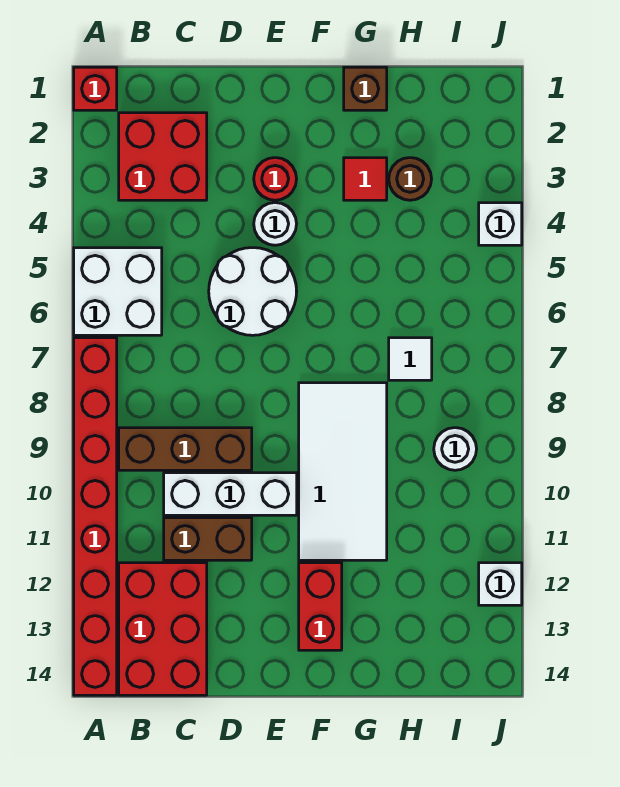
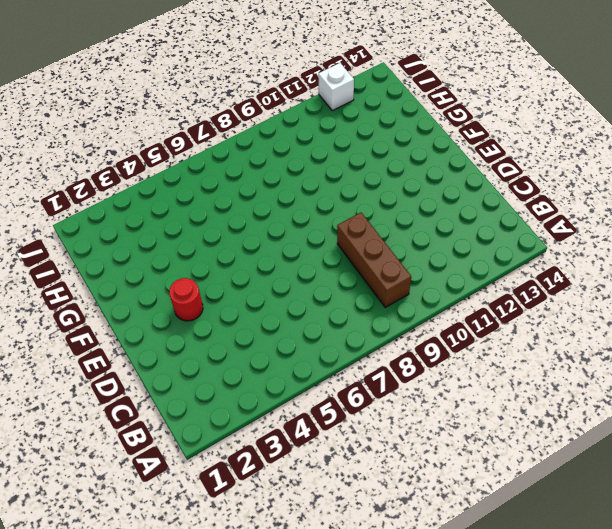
none -> red 1x1 brick [74,67,117,110]
none -> white 2x2 brick [74,248,162,335]
none -> red 1x8 brick [74,338,117,695]

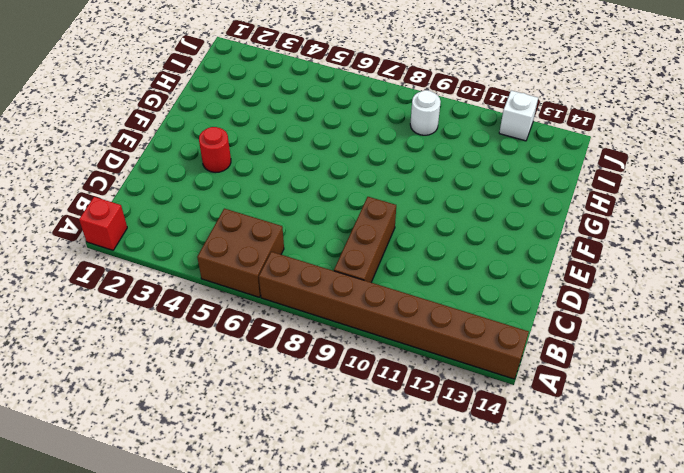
brown 2x2 brick [197,209,284,297] -> white 2x2 brick [74,248,162,335]
brown 1x8 brick [259,252,529,379] -> red 1x8 brick [74,338,117,695]
none -> red 2x2 brick [119,113,207,200]
none -> red 2x3 brick [119,563,207,695]
none -> white 1x3 brick [164,473,297,515]

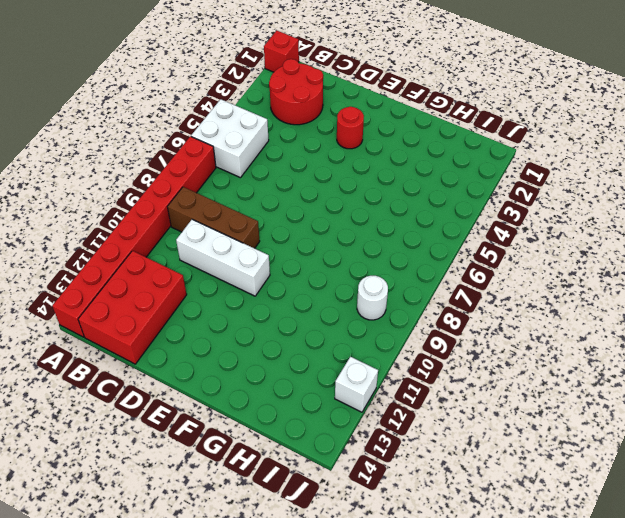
red 2x2 round brick [269,59,323,125] -> red 2x2 brick [119,113,207,200]
none -> brown 1x2 brick [164,518,252,560]
none -> white 2x2 round brick [209,248,297,335]
none -> white 1x1 round brick [254,203,296,245]

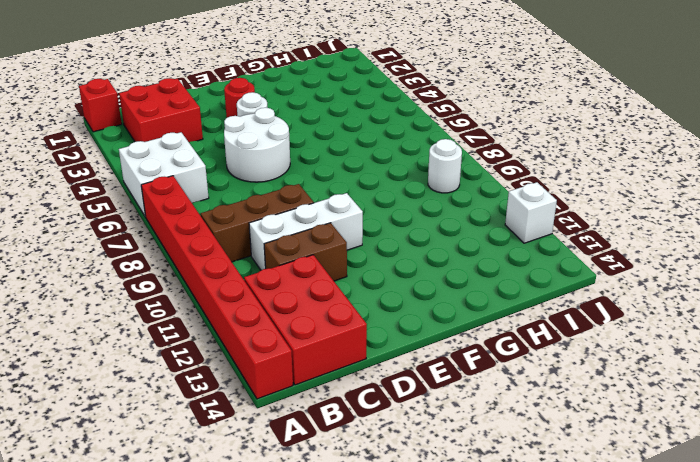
none -> white 2x4 tile [299,383,387,560]
none -> red 1x2 brick [299,563,342,650]
none -> brown 1x1 brick [344,67,387,110]

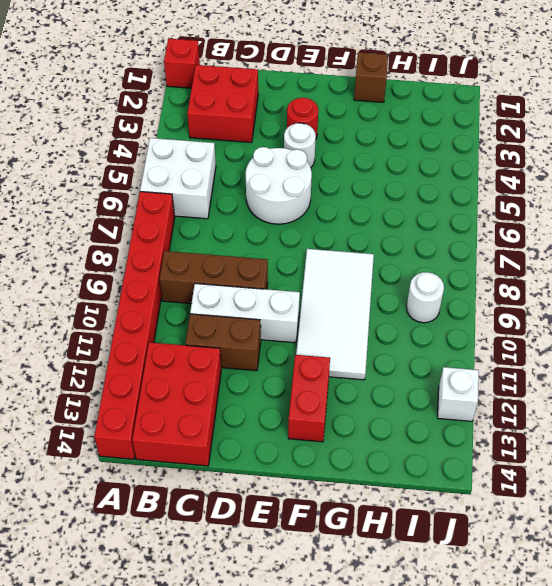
none -> red 1x1 tile [344,158,387,200]
none -> brown 1x1 round brick [389,158,432,200]
none -> white 1x1 tile [389,338,432,380]

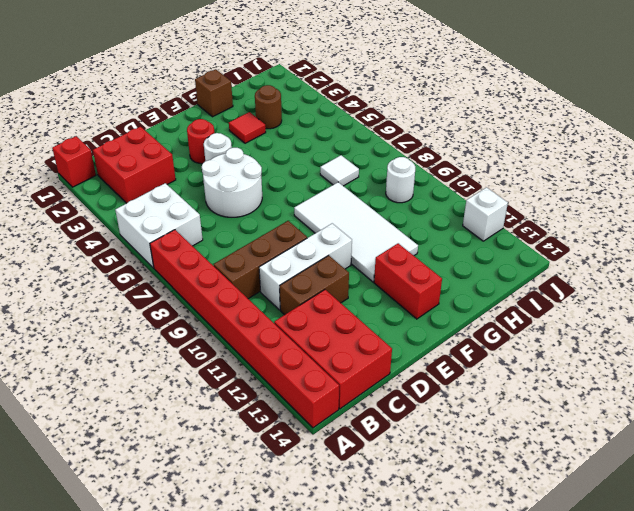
none -> white 1x1 brick [479,203,522,245]

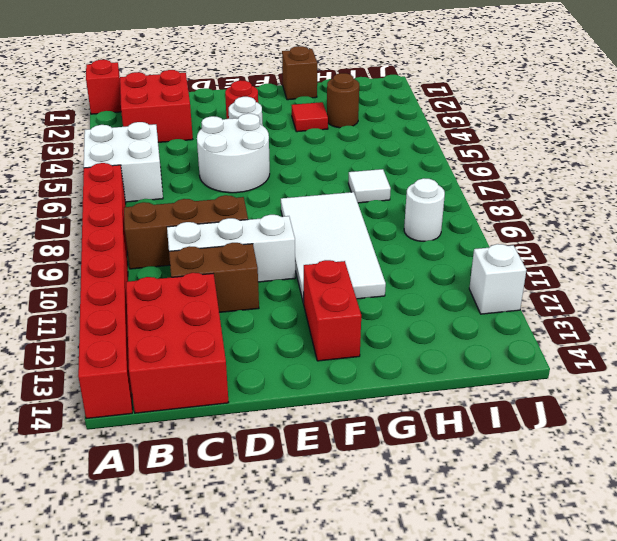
none -> white 1x1 brick [479,203,522,245]

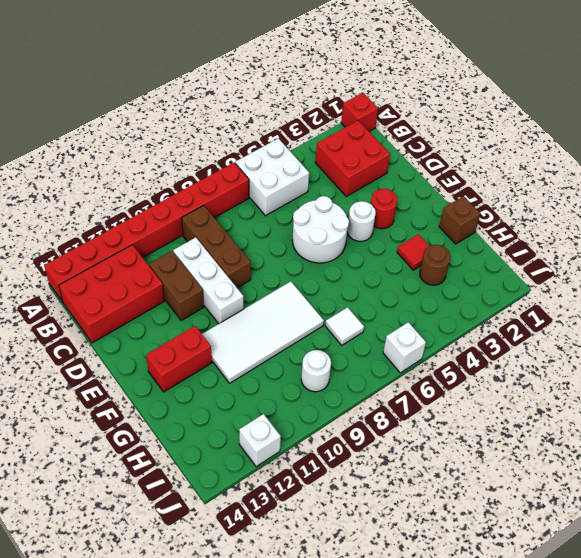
white 1x1 brick [383,322,426,373] -> white 1x1 brick moved to [479,203,522,245]

